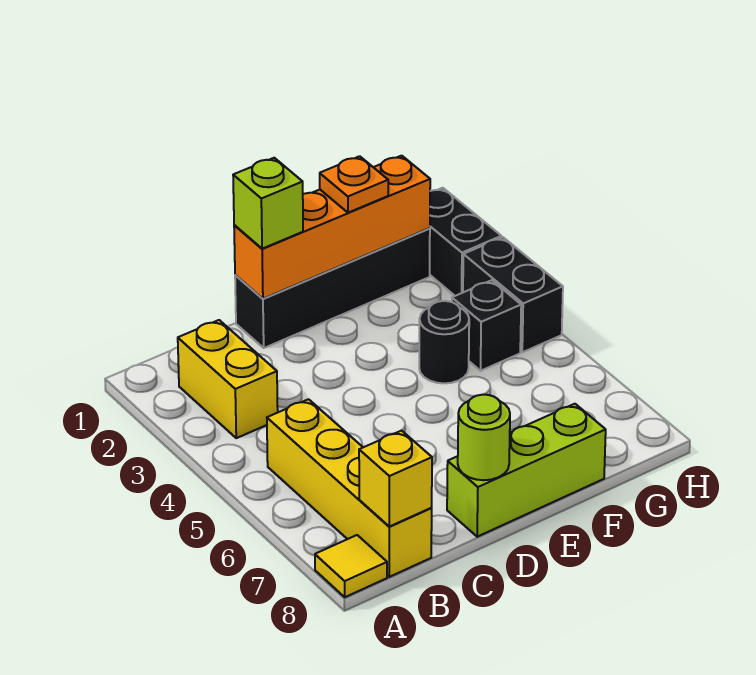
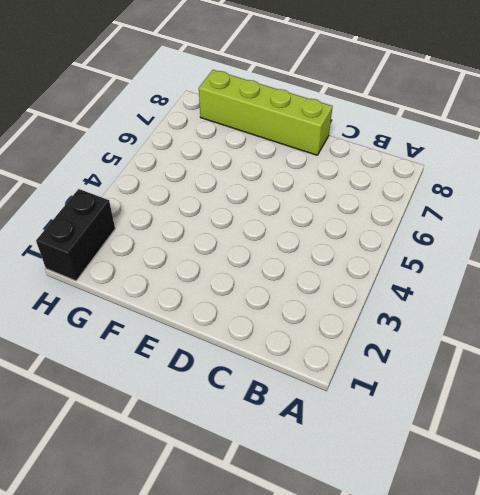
lime 1x4 brick [199,70,333,155] -> lime 1x3 brick [447,404,606,537]
none -> yellow 1x1 tile [315,535,387,597]
none -> yellow 1x2 brick [178,320,278,438]
none -> yellow 1x4 brick [267,399,432,577]

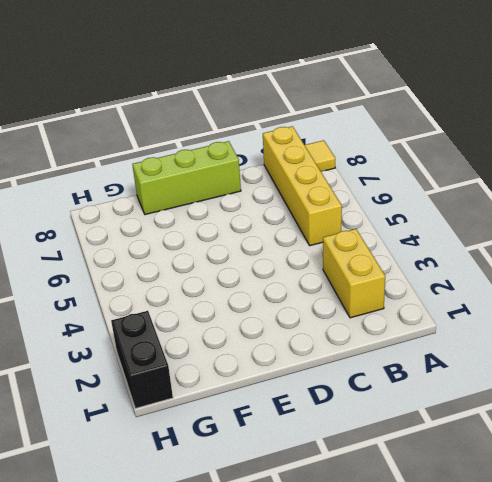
none -> black 1x4 brick [235,228,430,348]
none -> black 1x1 round brick [419,301,469,383]
none -> black 1x1 brick [452,280,521,371]

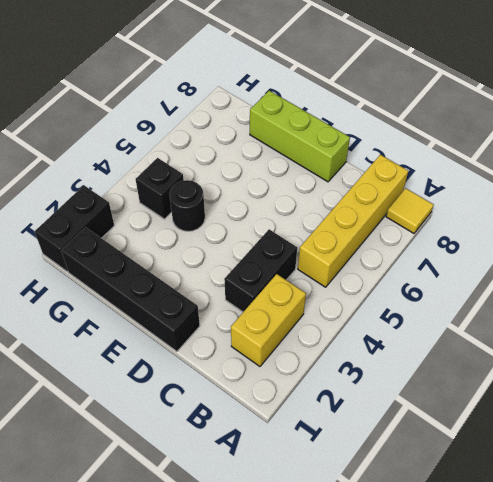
black 1x2 brick [224,229,297,312] -> black 1x2 brick moved to [463,237,563,352]
none -> yellow 1x1 brick [359,431,432,527]
none -> orange 1x4 brick [234,156,430,299]
none -> lime 1x1 round brick [458,395,510,480]

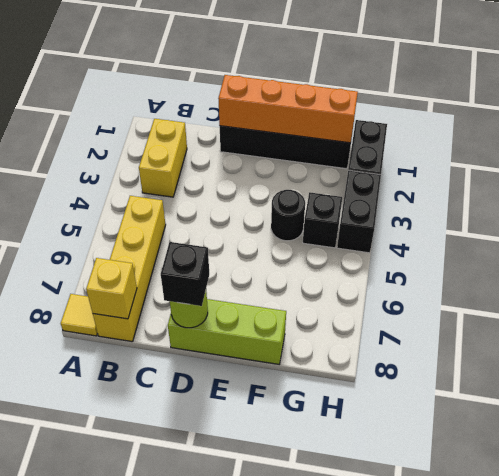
black 1x1 brick [161,242,209,306] -> none
none -> lime 1x1 brick [233,158,303,249]
none -> orange 1x1 plate [320,156,388,213]

